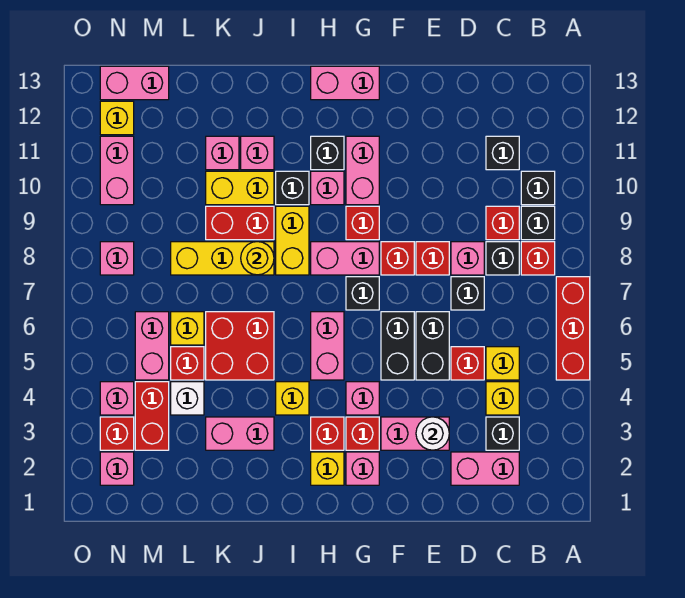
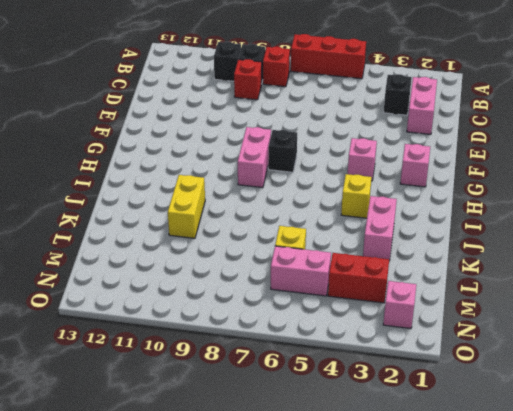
none -> yellow 1x1 brick [486,382,519,415]
none -> yellow 1x1 brick [486,347,519,380]
none -> black 1x1 brick [486,242,519,275]
none -> black 1x1 brick [486,136,519,170]

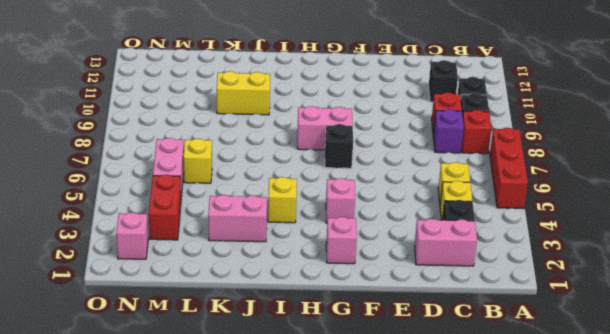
purple 1x1 brick [433,109,464,153] -> black 1x1 brick [486,242,519,275]
none -> red 1x1 brick [451,347,484,380]
none -> black 1x1 brick [451,277,484,310]
none -> pink 1x1 brick [451,242,484,275]
none -> pink 1x2 brick [381,417,449,450]

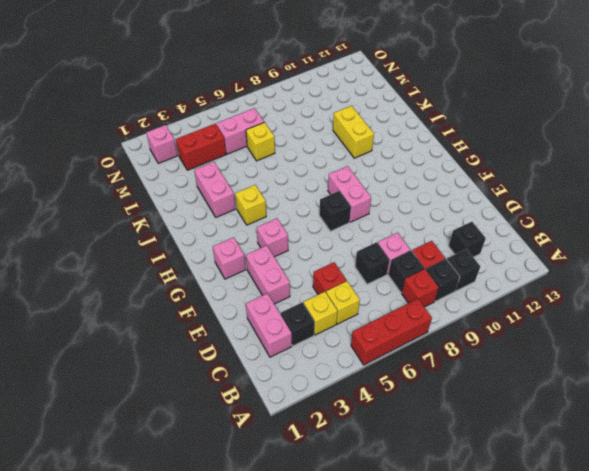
none -> black 1x2 brick [416,312,449,380]
none -> red 1x1 brick [416,242,449,275]
none -> black 1x2 brick [381,312,414,380]
none -> red 1x1 brick [381,242,414,275]

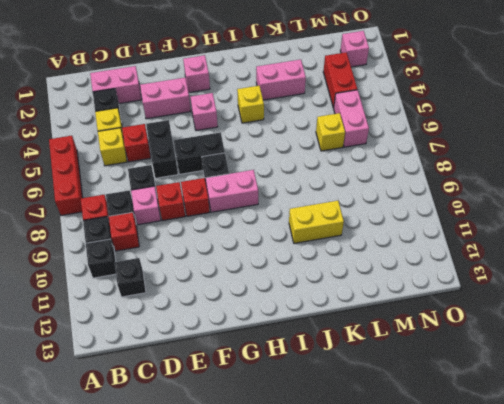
black 1x2 brick [174,132,225,174] -> black 1x2 brick turned to [381,312,414,380]
none -> red 1x1 brick [346,417,379,450]
none -> red 1x1 brick [346,206,379,240]
none -> pink 1x2 brick [346,136,379,205]
none -> pink 1x2 brick [311,66,379,100]

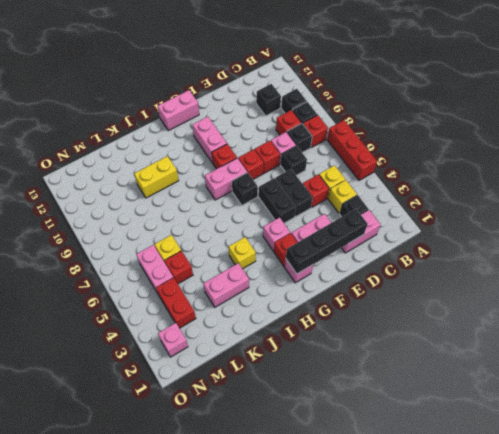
black 1x4 brick [286,209,368,274] -> none
none -> yellow 1x1 brick [311,452,344,485]
none -> red 1x1 brick [311,417,344,450]
none -> pink 1x2 brick [311,312,344,380]
none -> pink 1x1 brick [311,171,344,205]

